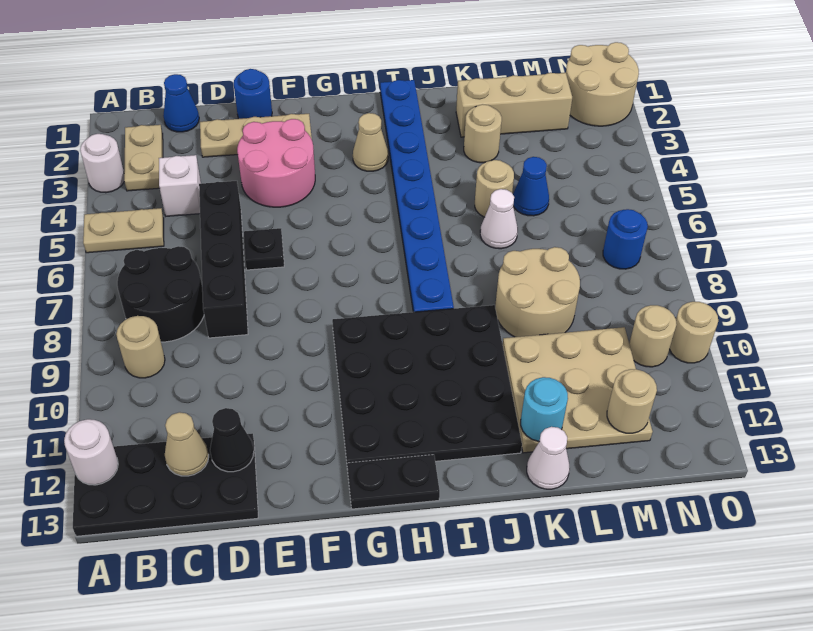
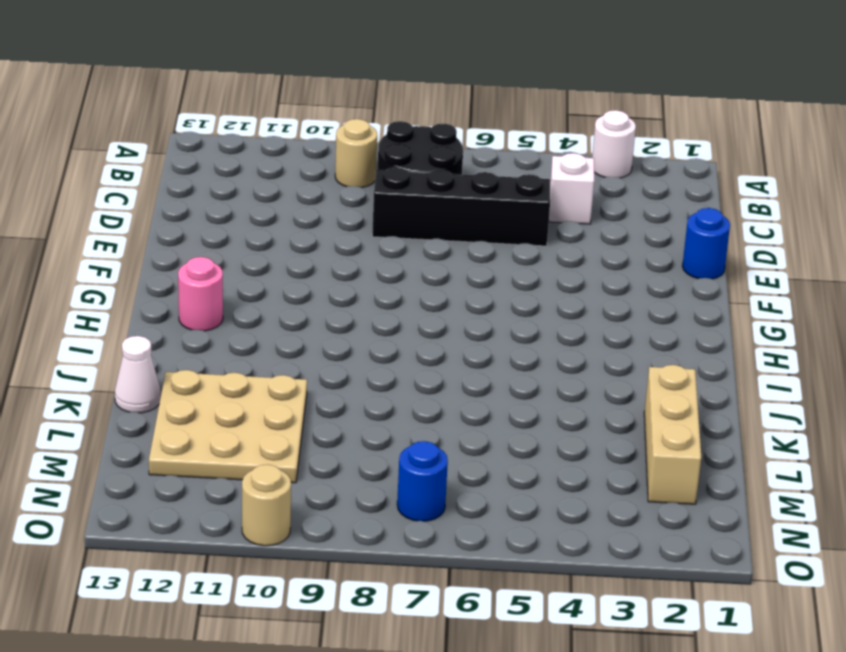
pink 1x1 round brick [178,257,223,331] -> black 4x4 plate [332,305,522,470]
none -> tan 1x2 plate [83,208,164,253]
none -> black 2x4 plate [73,433,258,536]
none -> tan 1x2 plate [124,125,163,191]
none -> blue 1x1 cone [163,74,199,132]

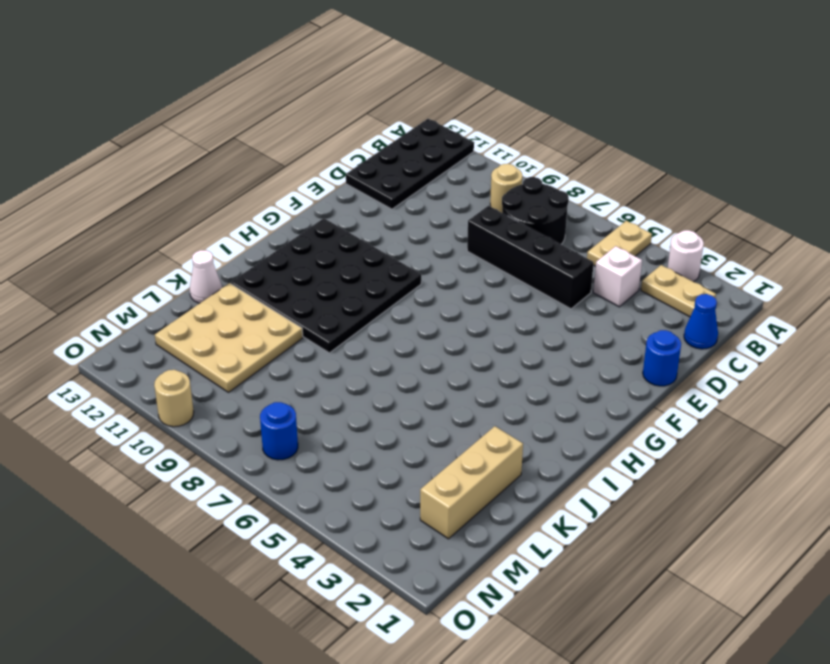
none -> tan 1x3 plate [200,114,312,157]
none -> pink 2x2 round brick [237,119,315,207]
none -> black 1x1 plate [244,228,284,270]
none -> black 1x2 plate [347,455,440,509]

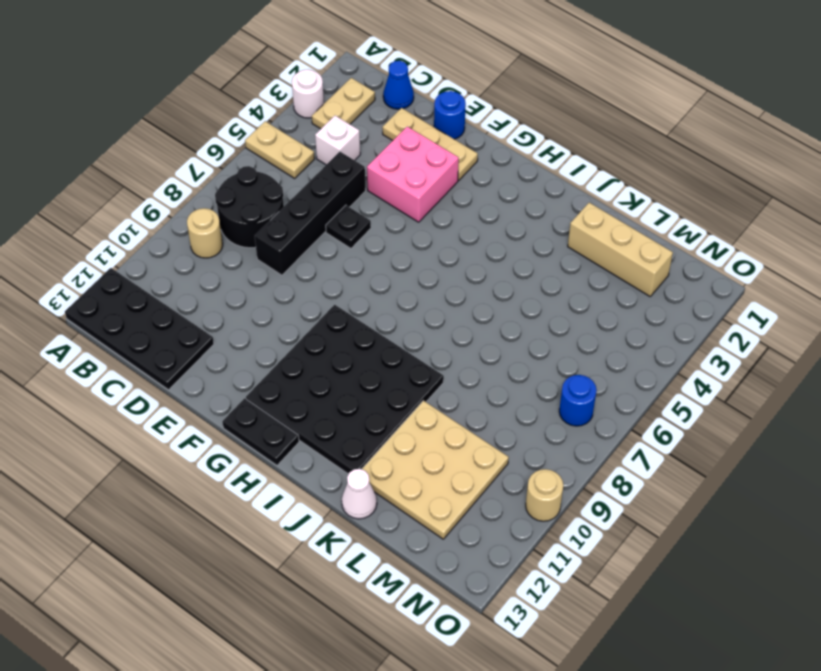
pink 2x2 brick [367,127,459,222] -> pink 2x2 round brick [237,119,315,207]
none -> tan 1x1 cone [353,113,388,171]
none -> blue 1x8 plate [380,80,454,312]
none -> tan 1x1 round brick [464,104,502,163]
none -> tan 1x1 round brick [475,160,514,217]

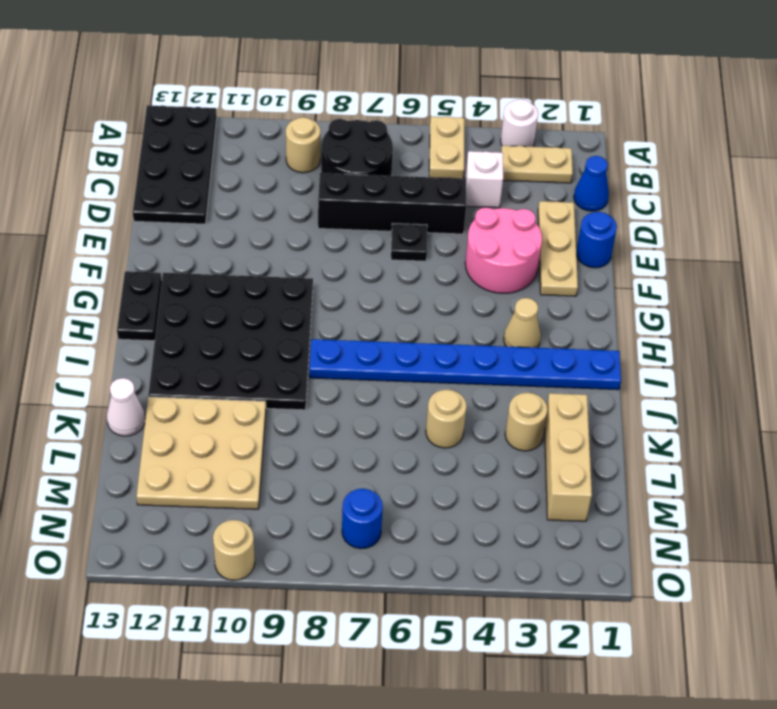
none -> white 1x1 cone [480,189,518,249]
none -> tan 2x2 round brick [495,247,580,337]
none -> blue 1x1 cone [513,157,549,216]
none -> tan 2x2 round brick [566,42,639,126]

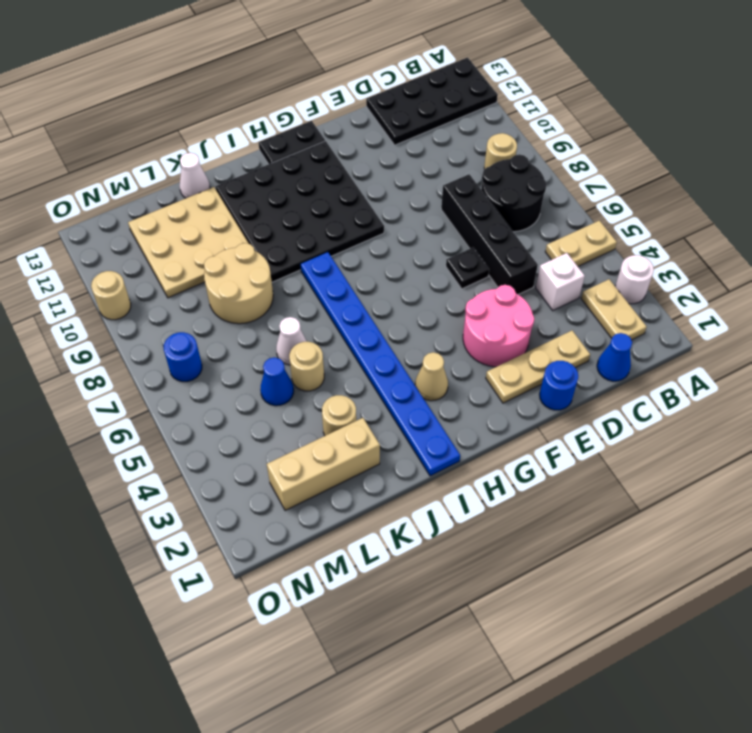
none -> tan 2x2 round brick [566,42,639,126]
none -> tan 1x1 round brick [629,305,677,367]
none -> white 1x1 round brick [64,419,118,485]
none -> tan 1x1 cone [165,412,209,476]

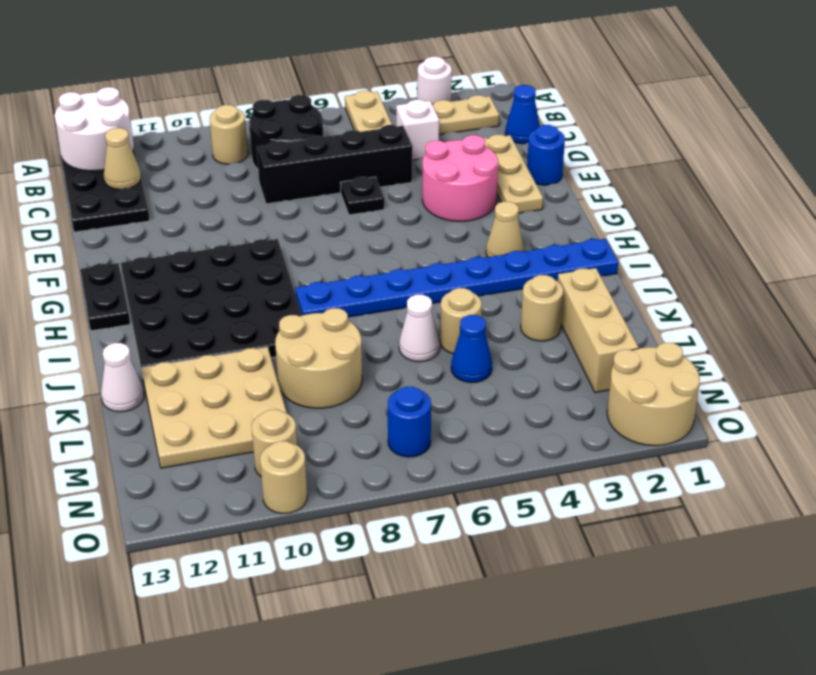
white 2x2 round brick [55,87,134,171] -> white 1x1 round brick [64,419,118,485]
none -> black 1x1 cone [210,408,254,472]
none -> cyan 1x1 round brick [521,377,568,442]
none -> tan 1x1 round brick [607,369,657,433]

